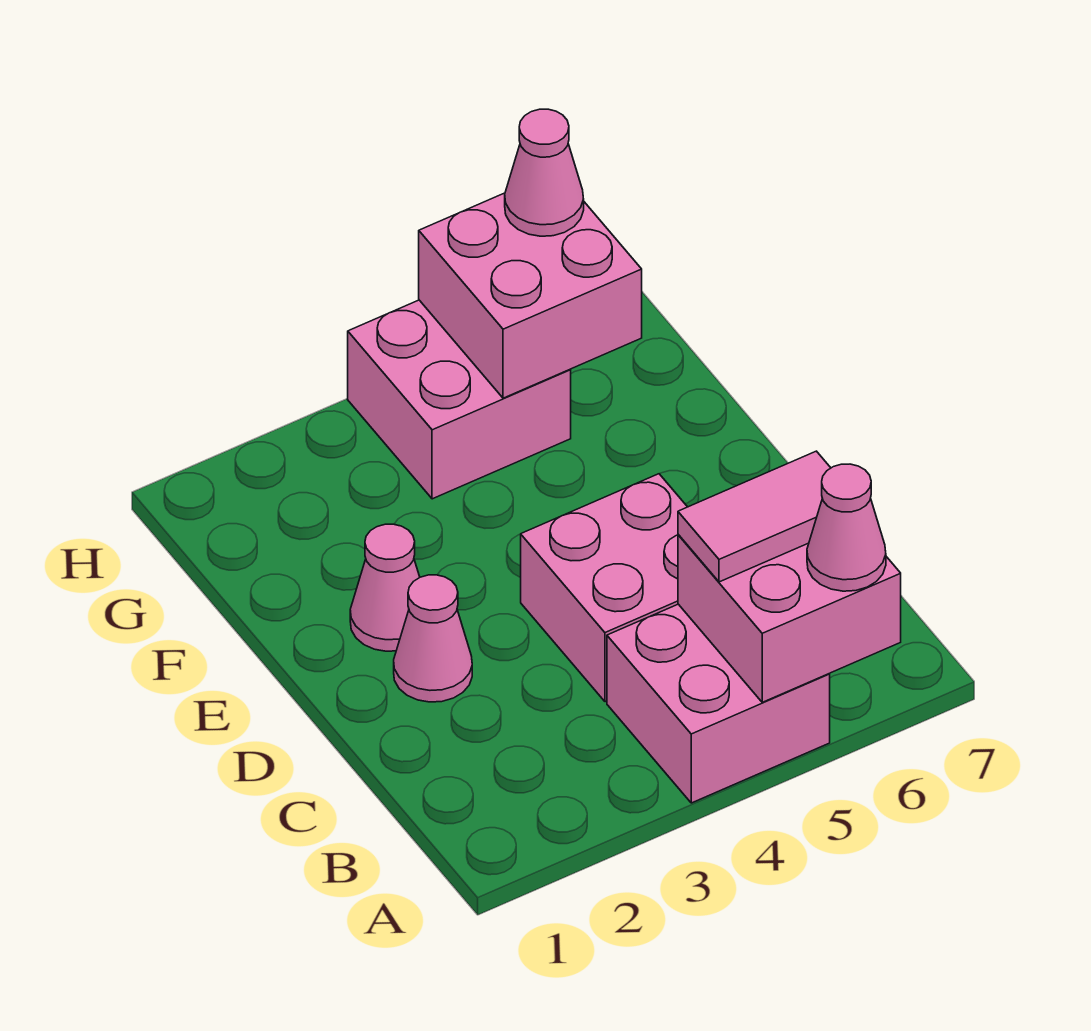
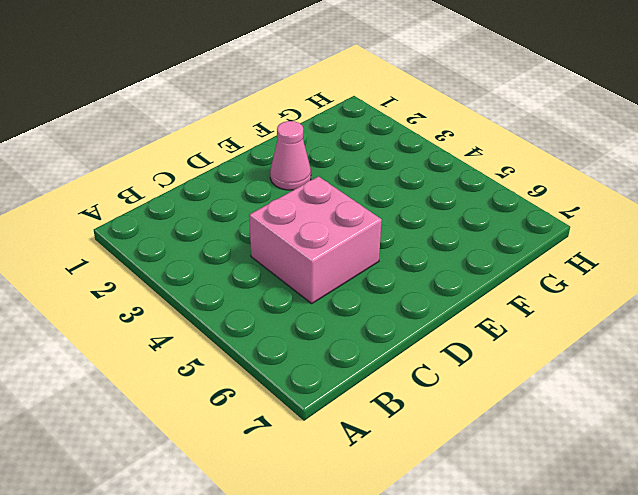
none -> pink 2x2 brick [607,604,830,803]
none -> pink 1x1 cone [394,575,472,702]

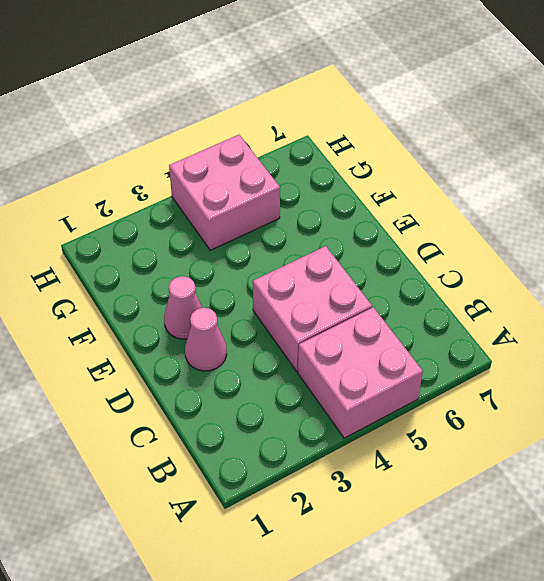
none -> pink 2x2 brick [678,535,901,702]
none -> pink 2x2 brick [419,193,642,398]

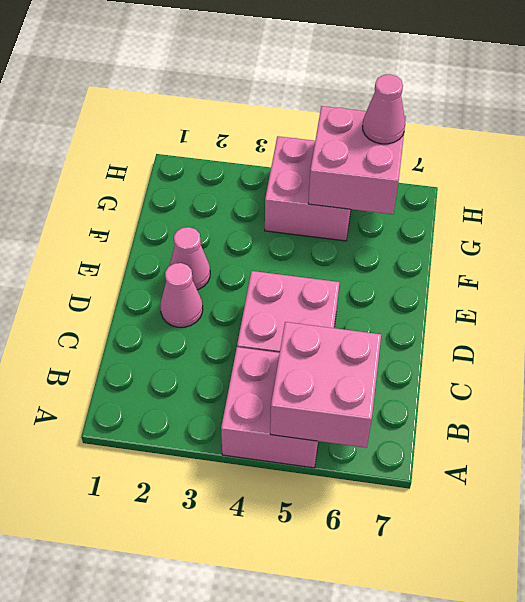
none -> pink 1x1 cone [807,464,886,591]
none -> pink 1x2 tile [678,451,830,582]

